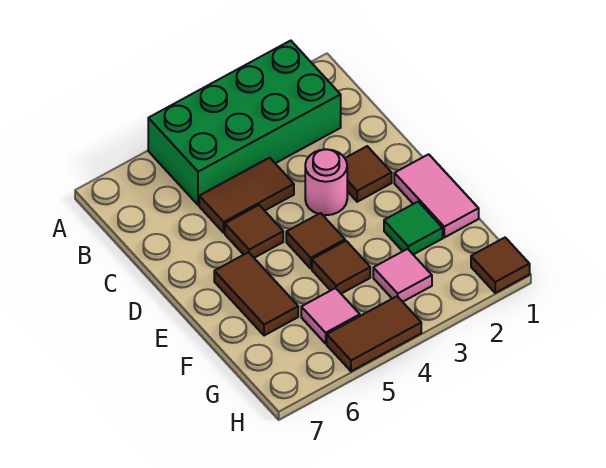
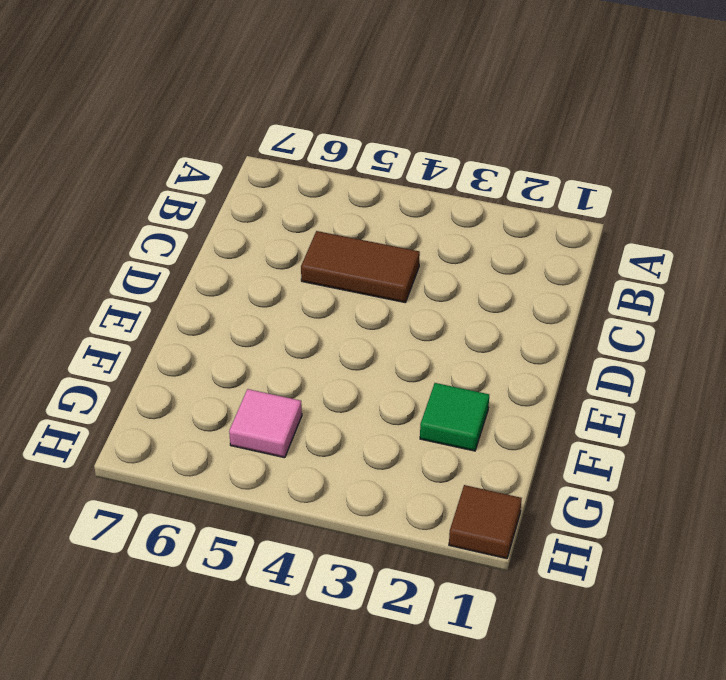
none -> green 2x4 brick [148,41,341,205]
none -> brown 1x1 tile [345,146,392,202]
none -> pink 1x1 round brick [305,149,347,215]

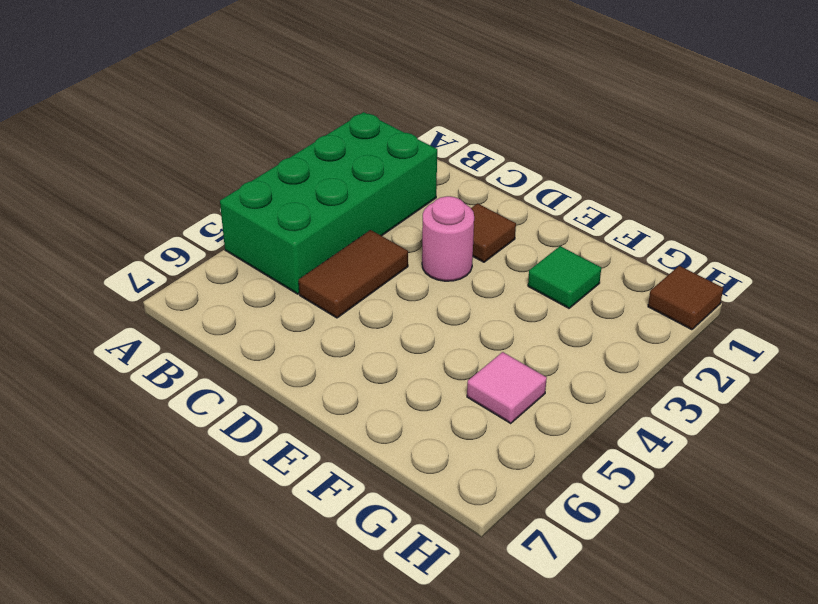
none -> brown 1x1 tile [225,205,283,258]
none -> pink 1x2 tile [394,154,479,237]
none -> brown 1x1 tile [286,213,345,268]

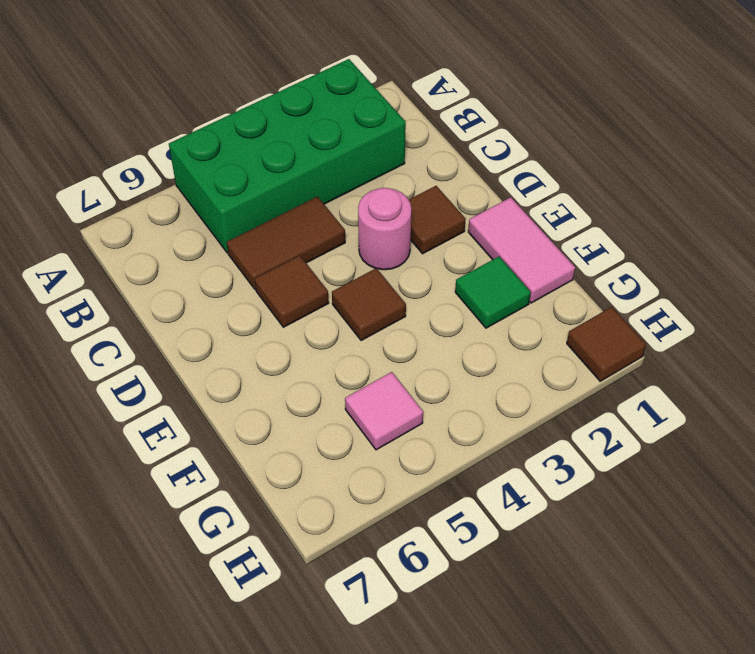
none -> brown 1x2 tile [214,252,298,336]
none -> brown 1x1 tile [312,241,370,294]
none -> pink 1x1 tile [373,249,432,302]

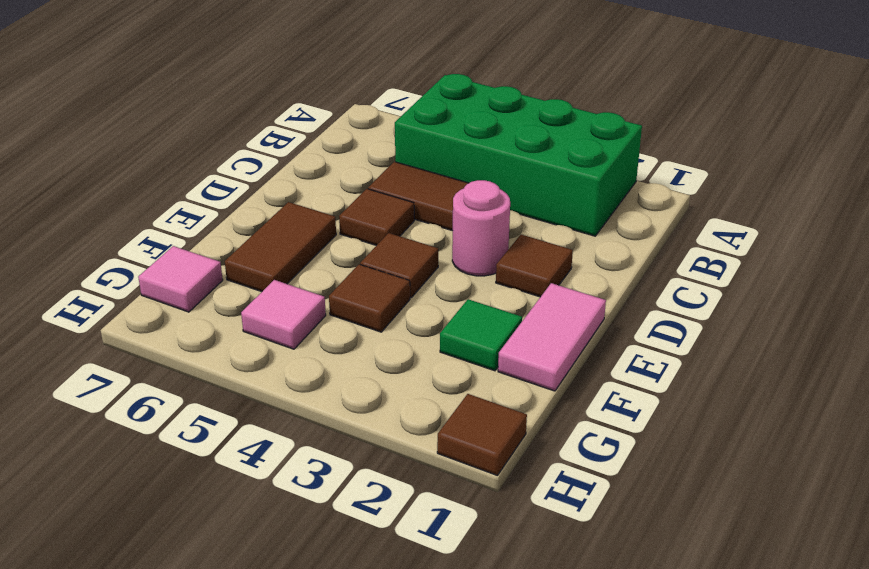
pink 1x1 tile [138,246,223,312] -> pink 1x1 tile moved to [373,249,432,302]
none -> brown 1x2 tile [327,296,421,371]

